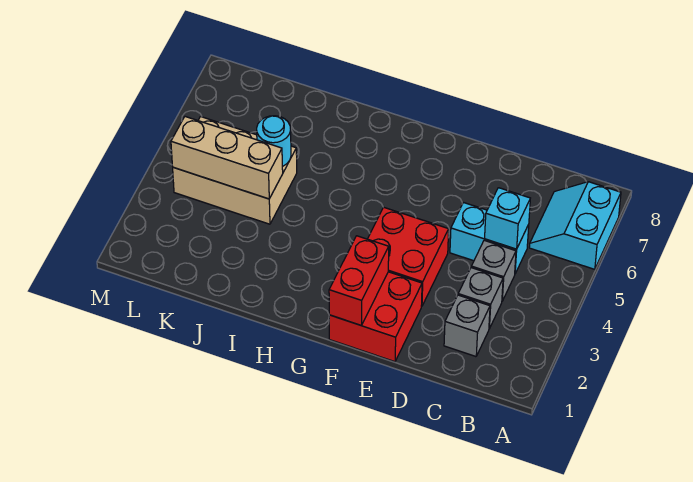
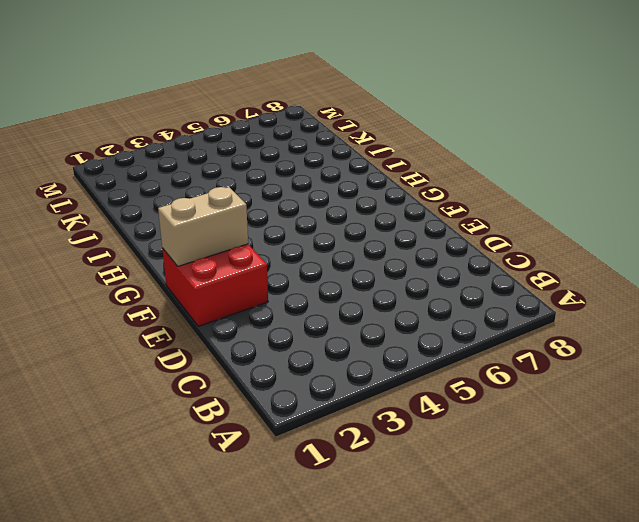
tan 1x2 brick [158,187,248,266] -> red 1x2 brick [329,236,389,325]
none -> cyan 2x2 slope [529,182,621,269]
none -> grey 1x1 brick [444,295,490,357]
none -> grey 1x1 brick [458,268,503,329]

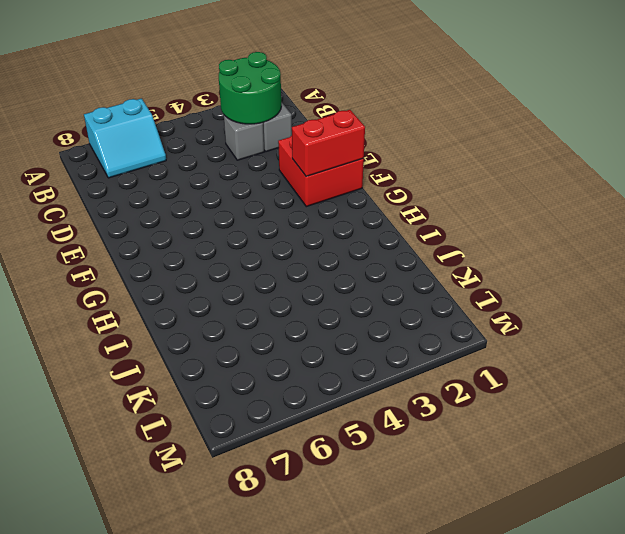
green 2x2 round brick [219,52,281,124] -> none
none -> grey 1x1 brick [471,240,516,301]
none -> cyan 1x2 brick [450,203,529,273]
none -> red 2x2 brick [368,207,449,306]

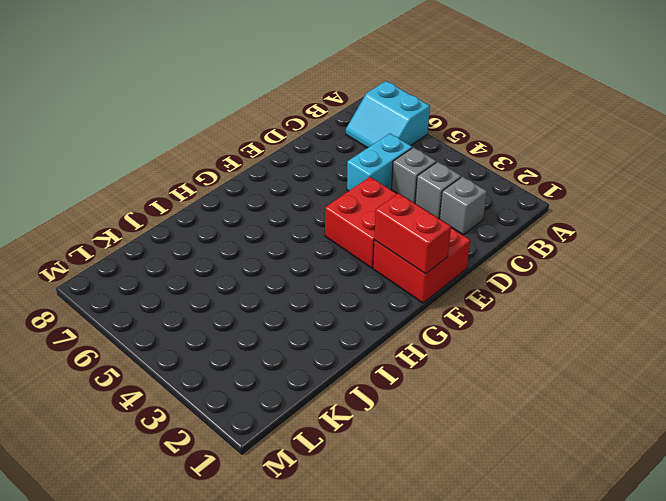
none -> tan 2x3 brick [173,117,297,224]
none -> cyan 1x1 brick [485,188,530,249]
none -> tan 1x3 brick [171,117,283,199]

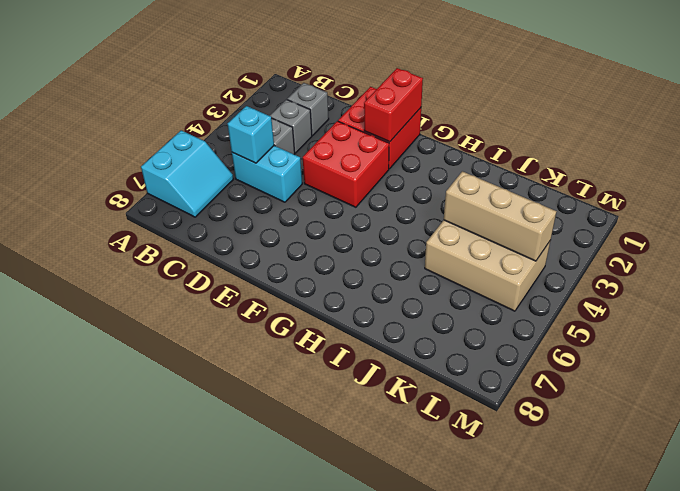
none -> cyan 1x1 round brick [257,116,291,167]

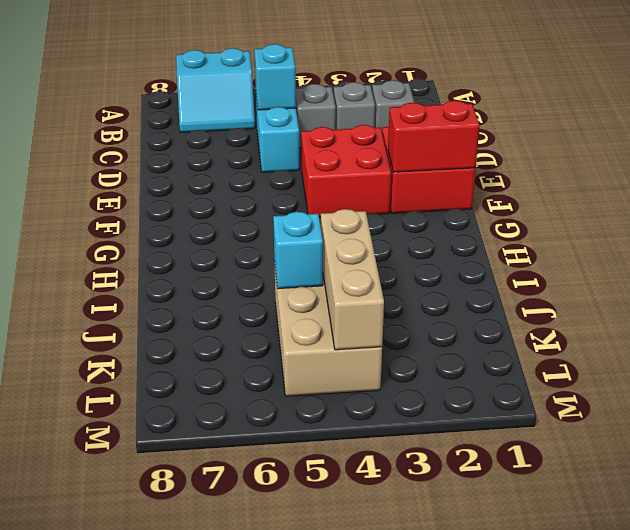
cyan 1x1 brick [273,212,323,289] -> cyan 1x1 round brick [257,116,291,167]

